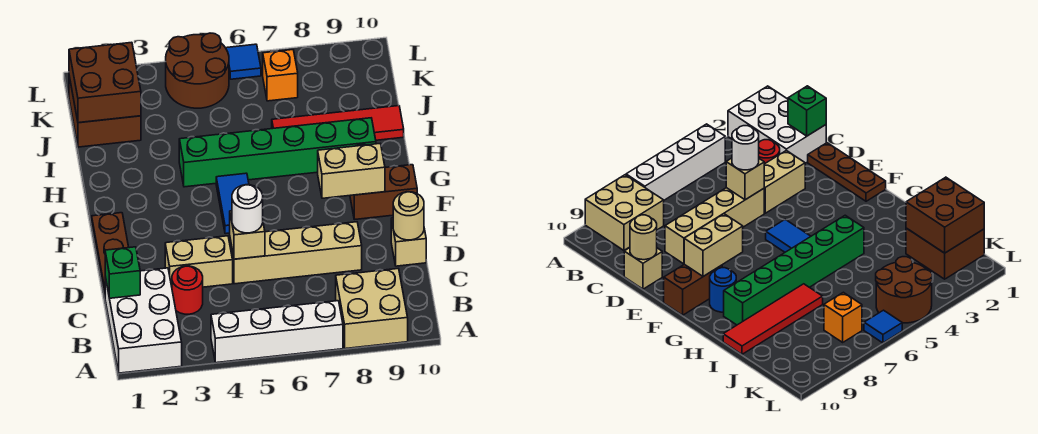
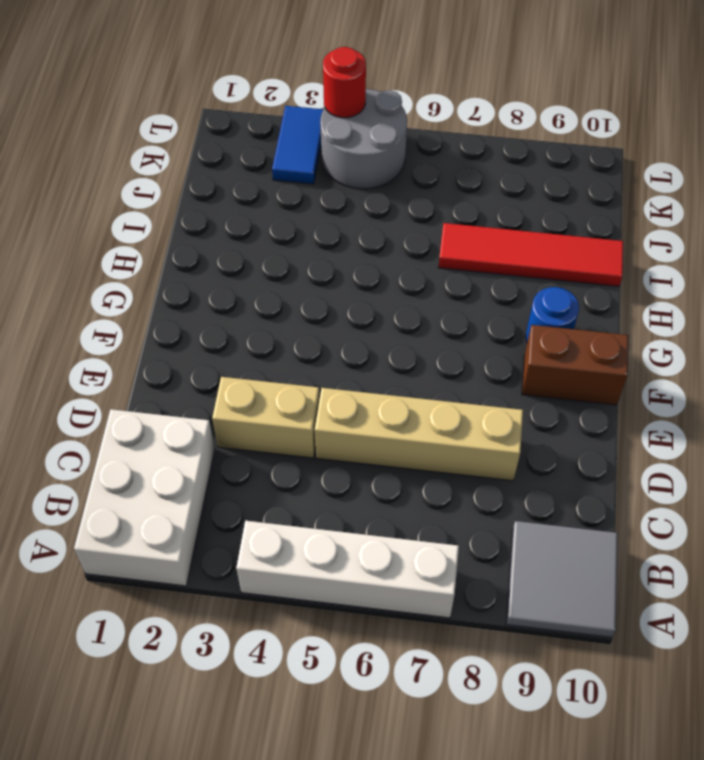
grey 2x2 tile [506,521,618,638] -> tan 2x2 brick [336,269,408,349]
blue 1x2 tile [272,106,323,184] -> blue 1x2 tile moved to [216,173,249,234]
grey 2x2 round brick [320,89,407,189] -> brown 2x2 round brick [166,33,229,108]
red 1x1 round brick [323,47,366,118] -> red 1x1 round brick moved to [172,266,203,314]
none -> brown 1x3 plate [92,213,129,295]
none -> tan 1x1 brick [391,218,426,266]
none -> green 1x6 brick [179,118,376,187]

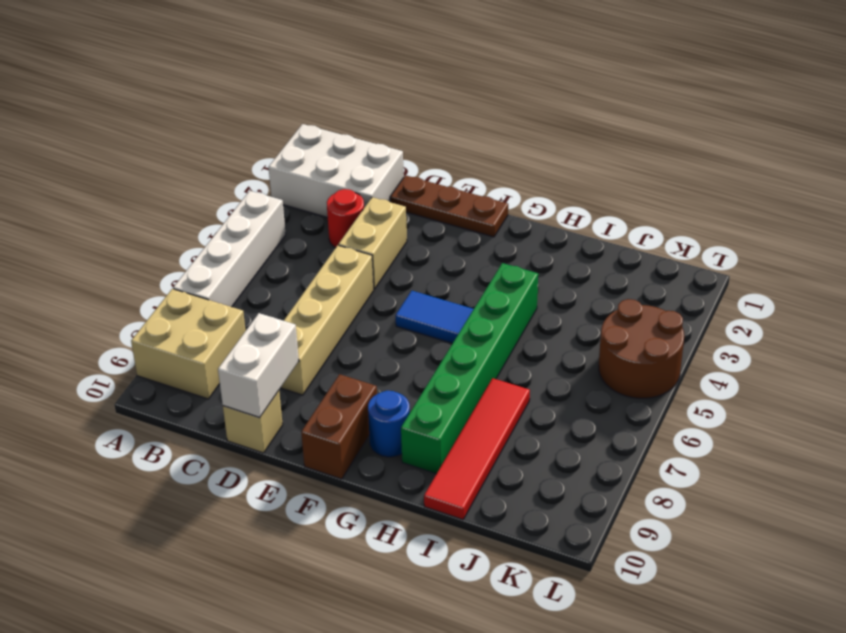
white 1x2 brick [218,313,299,418] -> tan 1x1 round brick [393,192,424,240]
none -> brown 2x2 brick [69,76,141,147]
none -> orange 1x1 brick [263,50,298,101]
none -> blue 1x1 tile [226,44,261,79]

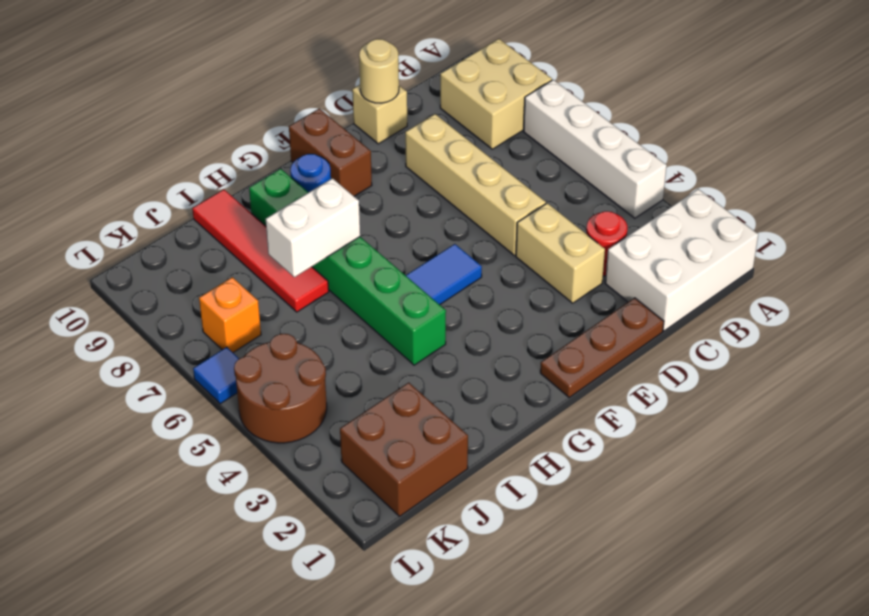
white 1x2 brick [266,178,360,277] -> none
none -> green 1x1 brick [105,247,140,298]
none -> tan 1x1 brick [230,211,265,259]
none -> tan 1x2 brick [318,144,385,198]

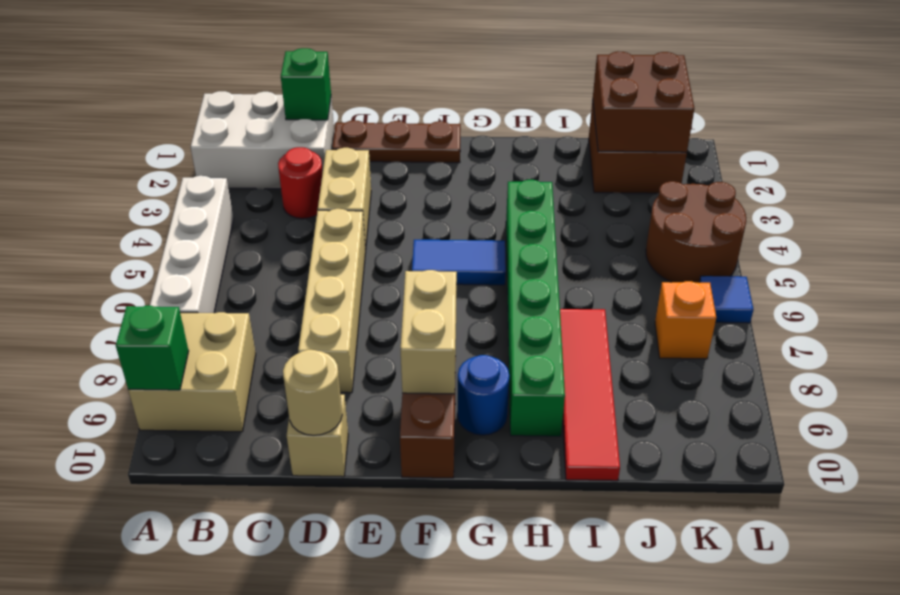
green 1x1 brick [116,306,189,390] -> none
none -> tan 1x1 brick [230,211,265,259]
none -> white 1x1 round brick [232,185,263,233]

